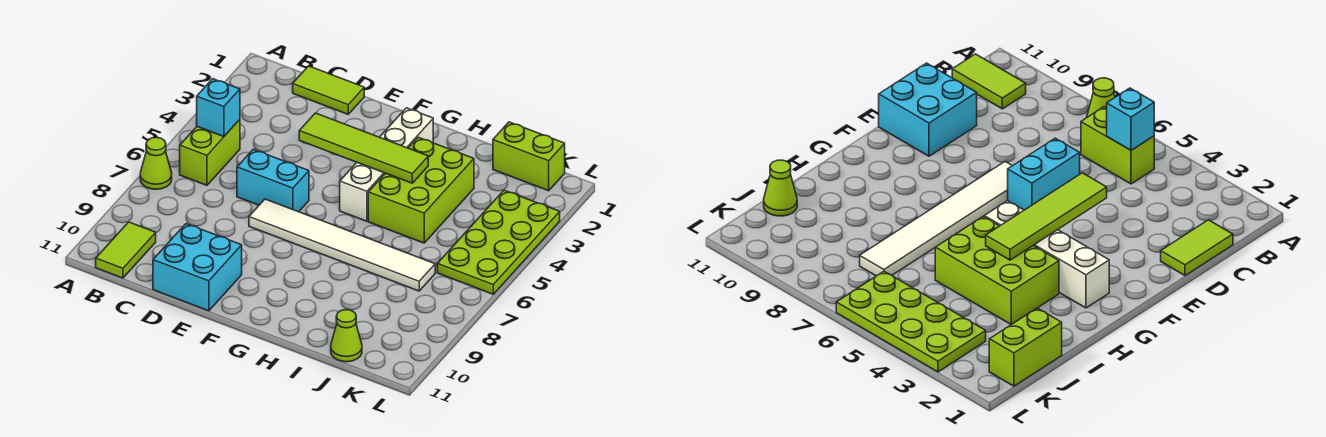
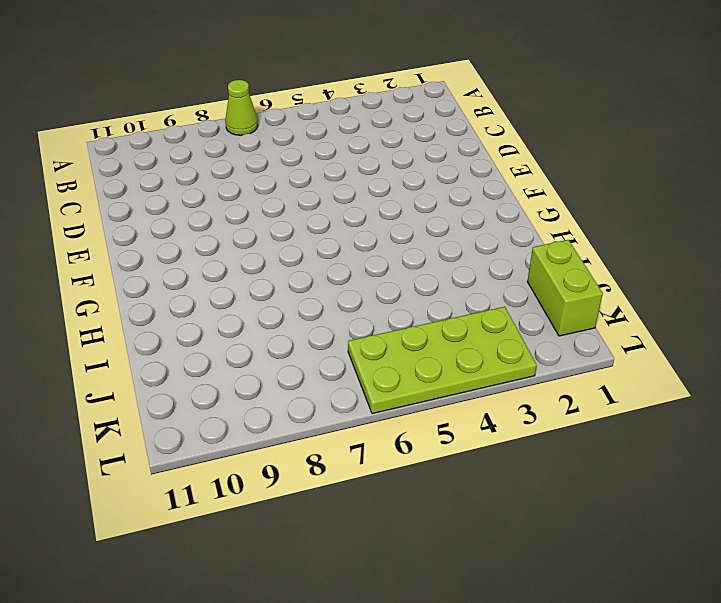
none -> lime 1x2 brick [180,120,240,185]
none -> lime 1x2 tile [96,222,156,278]
none -> lime 1x2 tile [293,66,364,114]

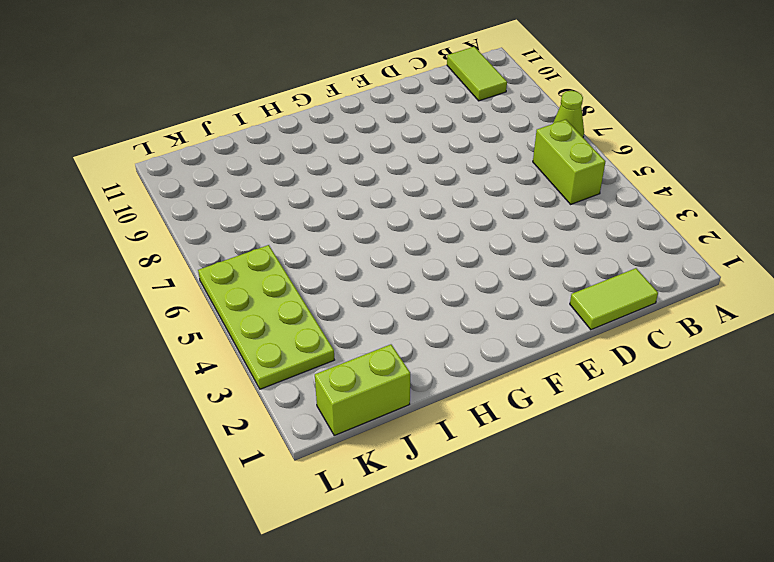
none -> cyan 1x2 brick [237,149,309,212]
none -> cyan 2x2 brick [153,224,242,311]
none -> white 1x6 tile [249,199,435,291]

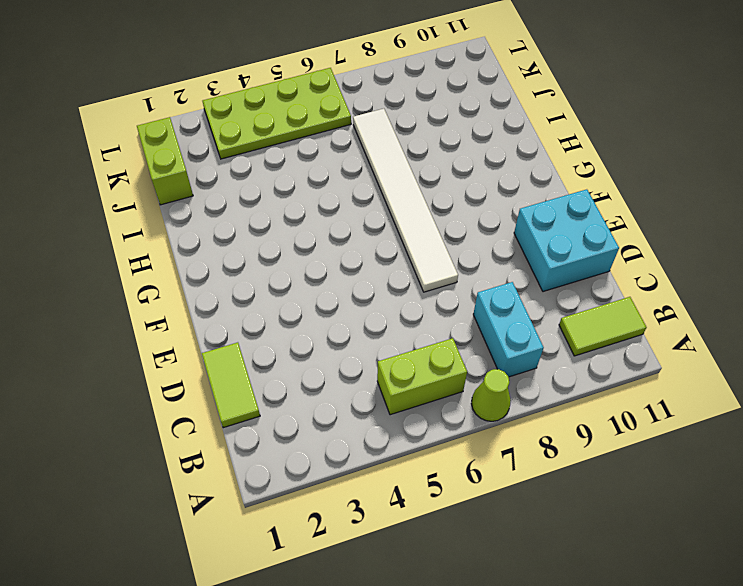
cyan 1x2 brick [473,282,544,377] -> cyan 1x2 brick moved to [237,149,309,212]
none -> white 1x4 brick [340,108,433,221]
none -> lime 2x3 brick [368,137,474,243]
none -> lime 1x1 cone [331,310,362,362]

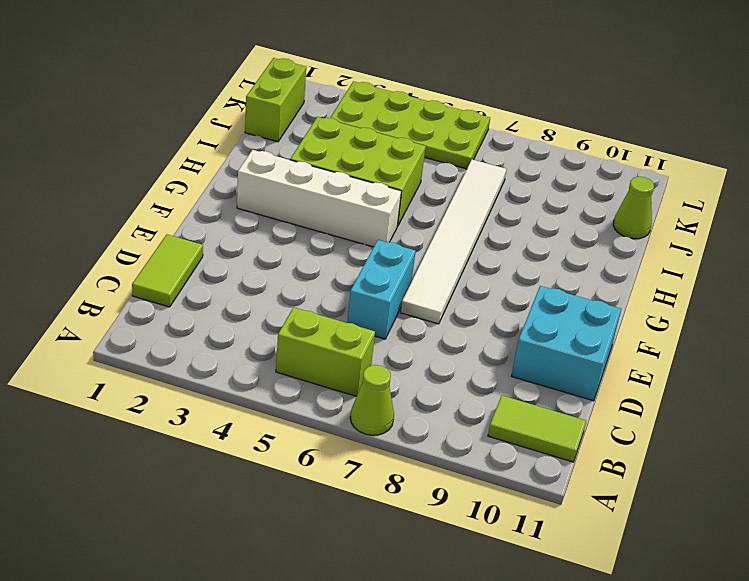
none -> cyan 1x1 brick [197,79,240,137]
none -> lime 1x4 tile [299,113,428,183]

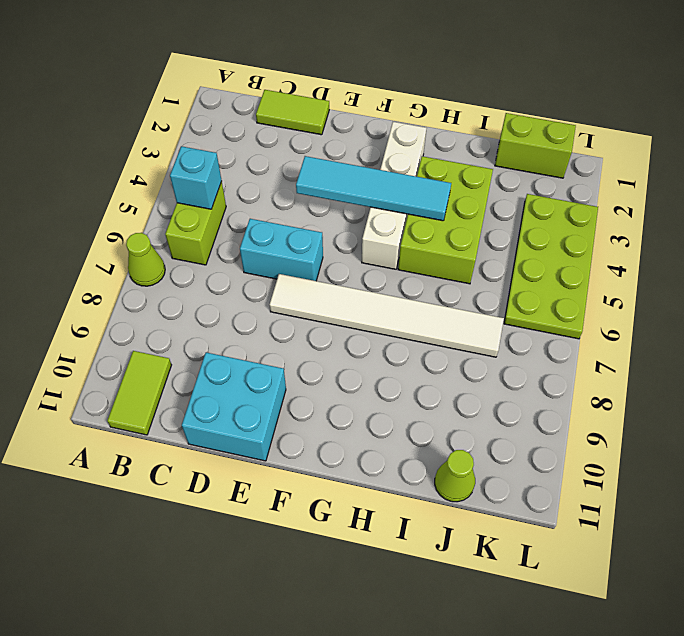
cyan 1x4 tile [296,156,451,221] -> lime 1x4 tile [299,113,428,183]

